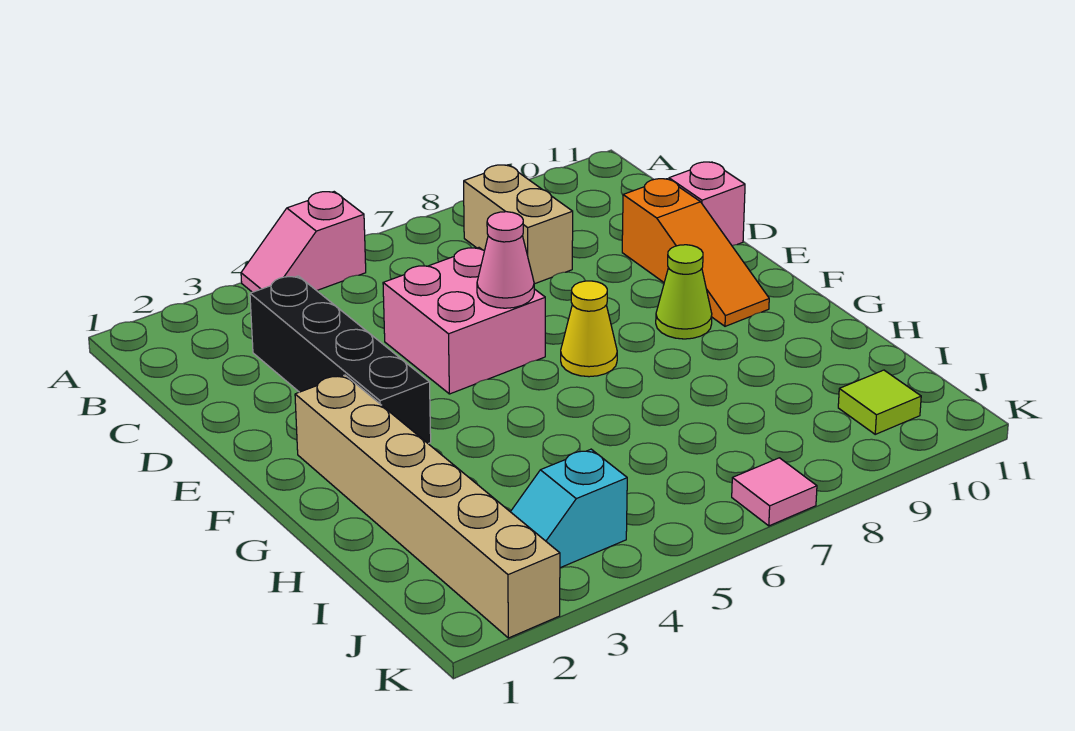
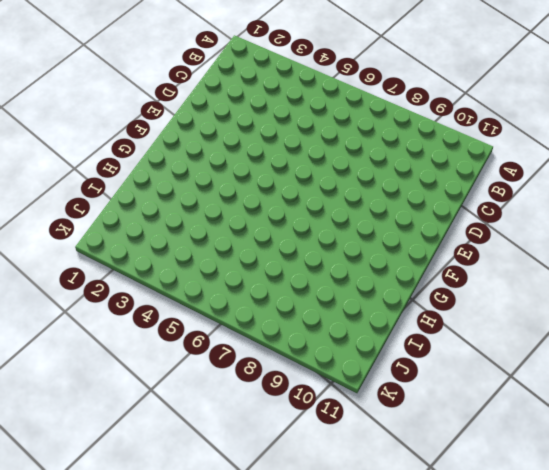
none -> pink 1x2 slope [241,192,366,292]
none -> tan 1x2 brick [464,165,573,284]
none -> black 1x4 brick [250,276,431,444]

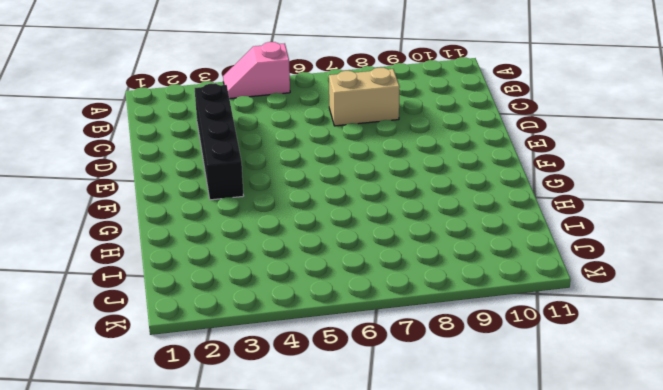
tan 1x2 brick [329,68,400,126] -> tan 1x2 brick turned to [464,165,573,284]
none -> pink 2x2 brick [383,248,545,394]
none -> orange 1x3 slope [622,179,769,326]
none -> pink 1x1 brick [669,162,745,245]

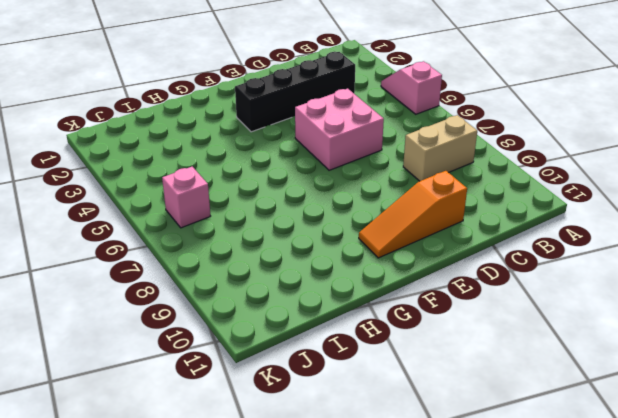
pink 1x1 brick [162,167,210,228] -> pink 1x1 brick moved to [669,162,745,245]
none -> tan 1x6 brick [295,375,560,638]
none -> yellow 1x1 cone [561,281,617,377]
none -> lime 1x1 cone [656,245,712,339]

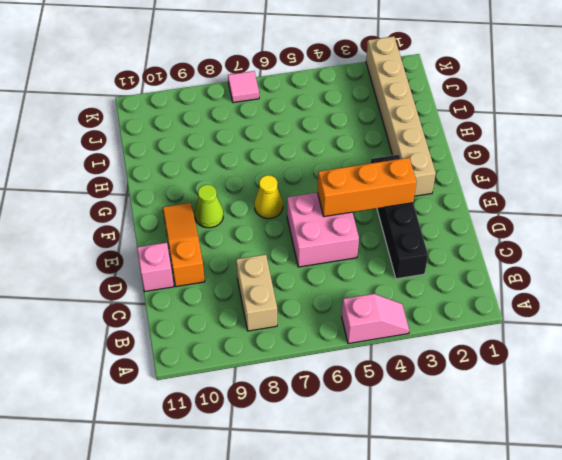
orange 1x3 brick [318,158,416,217] -> none
none -> cyan 1x2 slope [511,449,627,568]
none -> lime 1x1 tile [838,370,921,434]
none -> pink 1x1 cone [477,212,534,308]

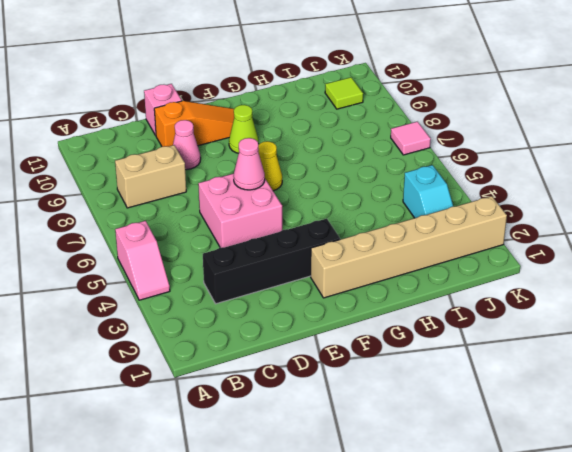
pink 1x1 cone [173,120,201,170] -> none

